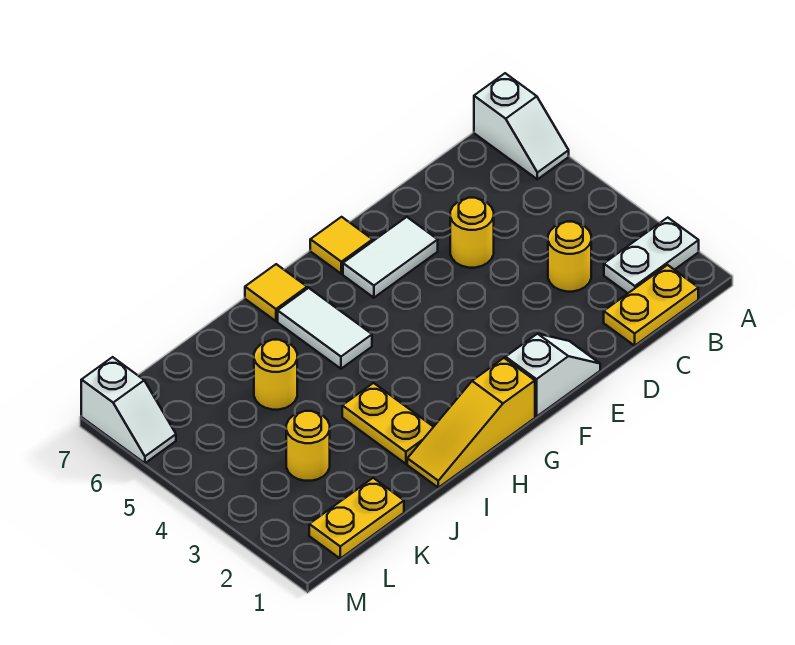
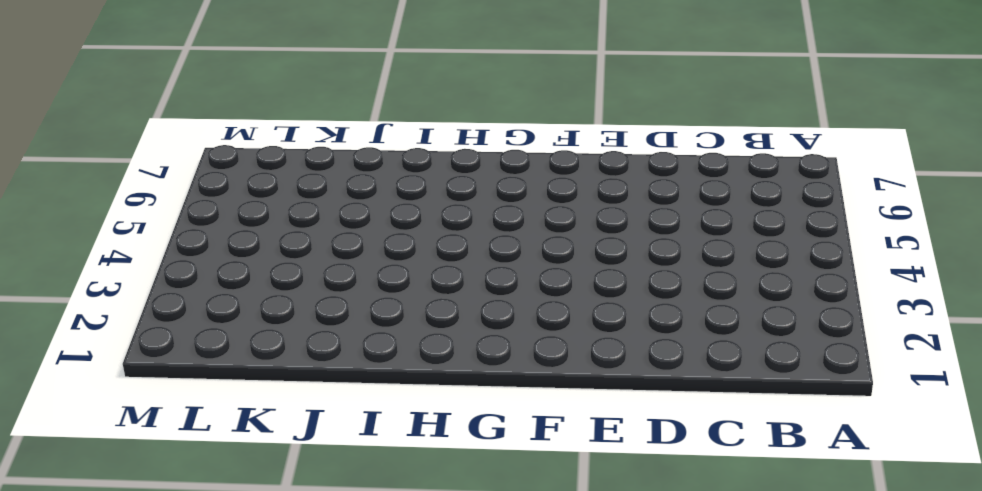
none -> white 1x2 plate [604,218,699,293]
none -> white 1x2 slope [474,73,569,179]
none -> yellow 1x2 plate [604,265,698,346]

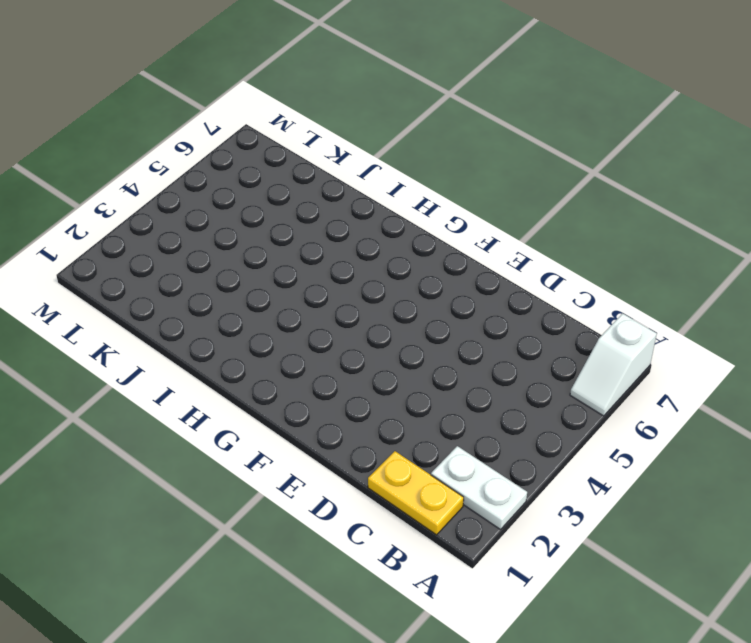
none -> yellow 1x1 round brick [548,222,591,292]
none -> yellow 1x1 round brick [450,198,494,268]
none -> white 1x2 slope [506,334,600,417]

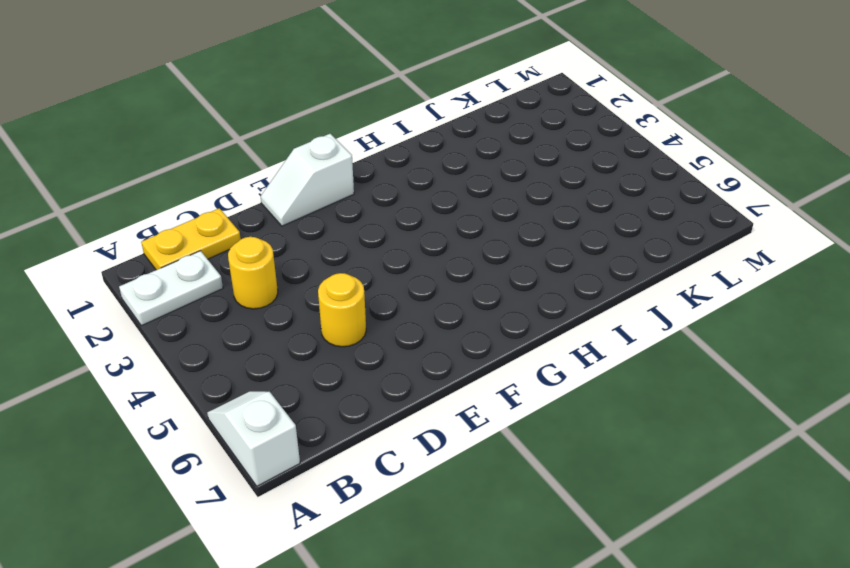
none -> white 1x2 tile [343,217,438,298]
none -> yellow 1x1 tile [310,217,373,274]
none -> yellow 1x3 slope [407,358,535,488]

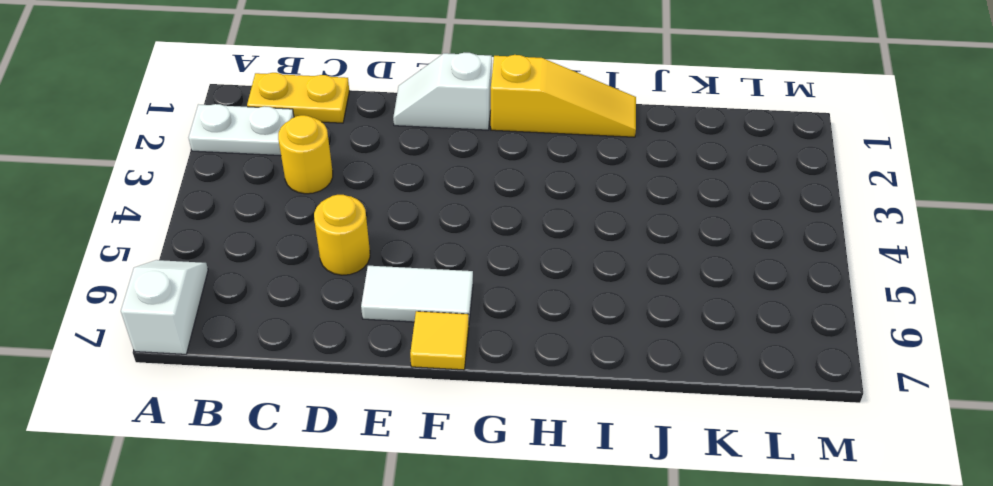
none -> white 1x2 tile [278,288,372,369]
none -> yellow 1x1 tile [245,264,307,321]
none -> yellow 1x2 plate [342,383,433,464]

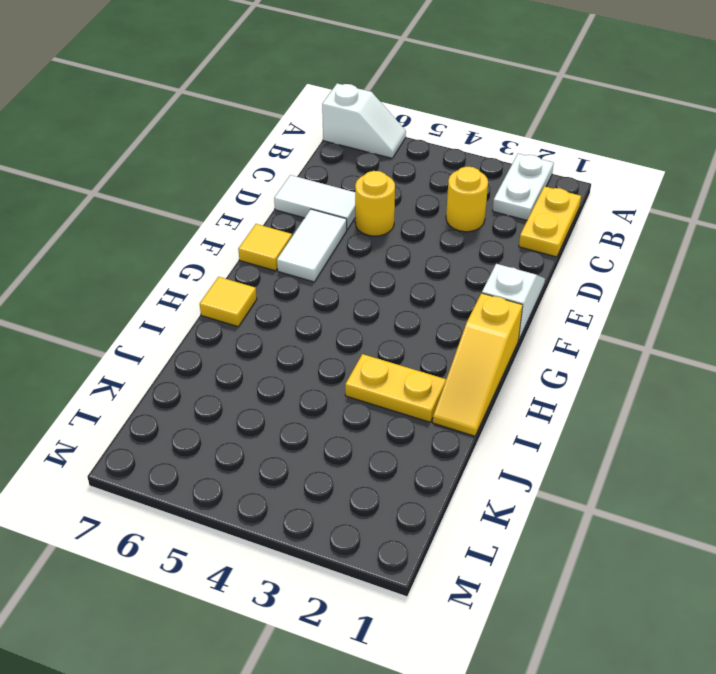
white 1x2 tile [274,175,355,230] -> white 1x2 tile moved to [278,288,372,369]
none -> yellow 1x1 round brick [254,340,297,410]
none -> yellow 1x2 plate [309,478,404,558]
none -> yellow 1x1 round brick [286,411,330,481]

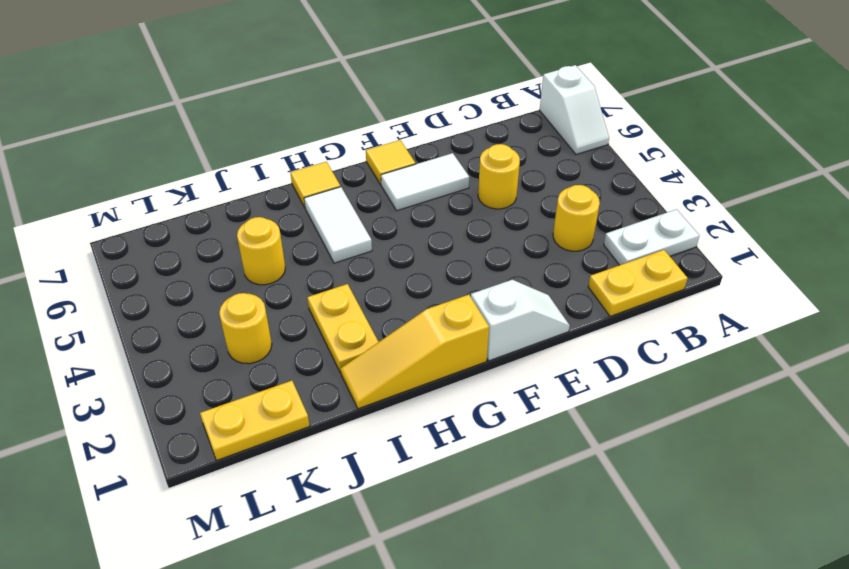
none -> white 1x2 slope [81,357,176,463]

